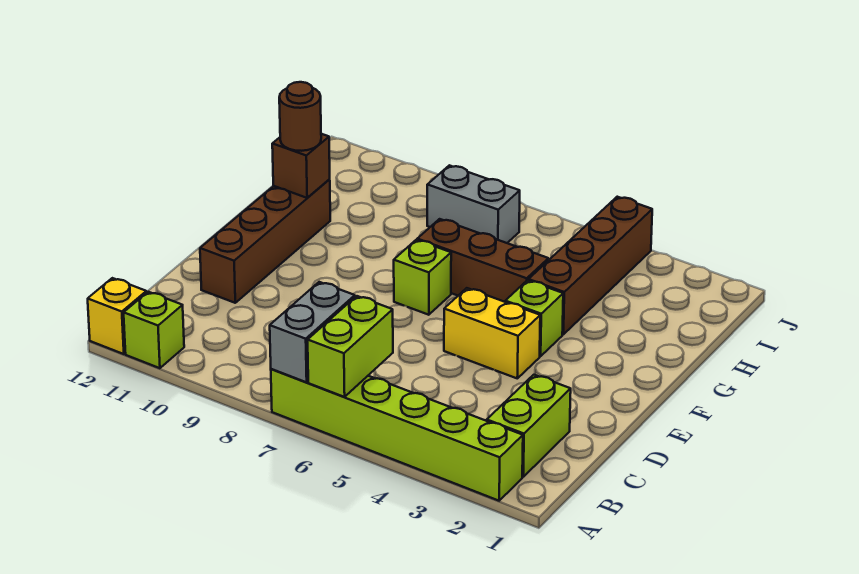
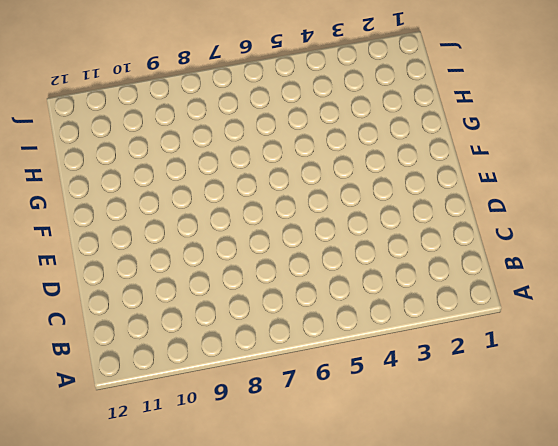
none -> lime 1x6 brick [271,369,523,501]
none -> lime 1x1 brick [124,292,184,368]
none -> yellow 1x1 brick [88,278,146,354]

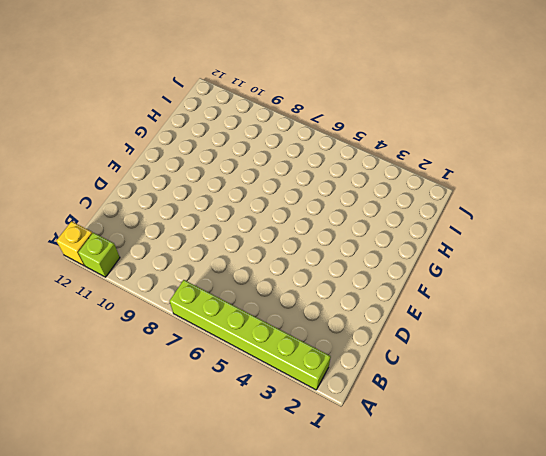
none -> lime 1x2 brick [487,375,571,477]
none -> brown 1x4 brick [200,179,330,303]
none -> yellow 1x2 brick [444,288,540,378]

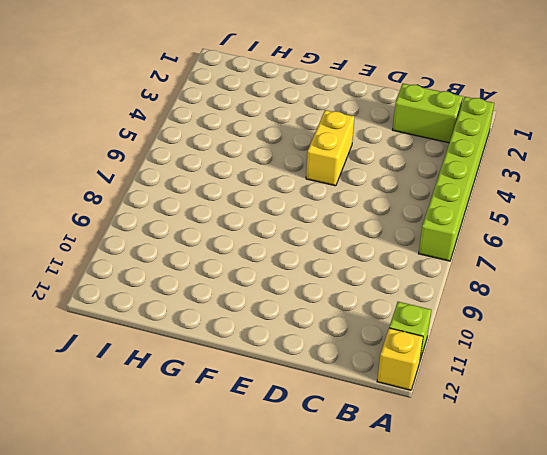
none -> brown 1x4 brick [200,179,330,303]
none -> lime 1x1 brick [505,280,563,356]
none -> lime 1x1 brick [394,240,451,315]

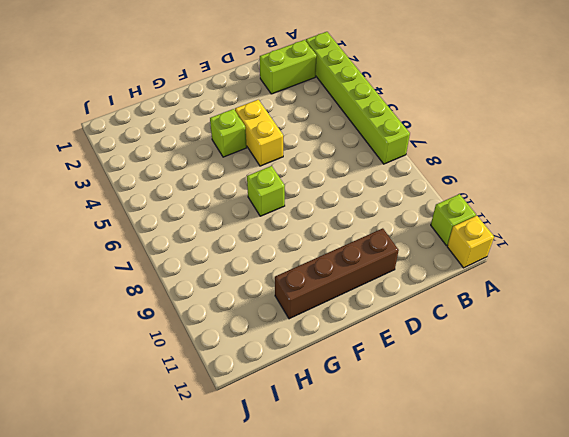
none -> brown 1x4 brick [529,197,652,335]
none -> brown 1x3 brick [417,219,548,302]
none -> grey 1x2 brick [427,165,520,243]

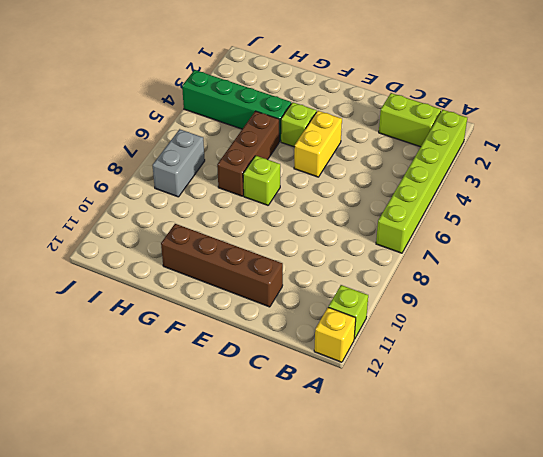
green 1x4 brick [182,70,291,142] -> brown 1x4 brick [529,197,652,335]
none -> lime 1x2 brick [308,296,393,397]
none -> grey 1x2 brick [270,282,355,382]
none -> brown 1x1 brick [272,134,330,198]

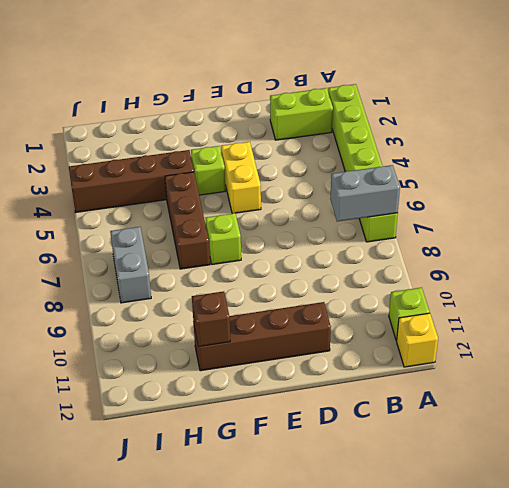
none -> lime 1x2 brick [308,296,393,397]
none -> brown 1x1 round brick [279,82,321,151]

